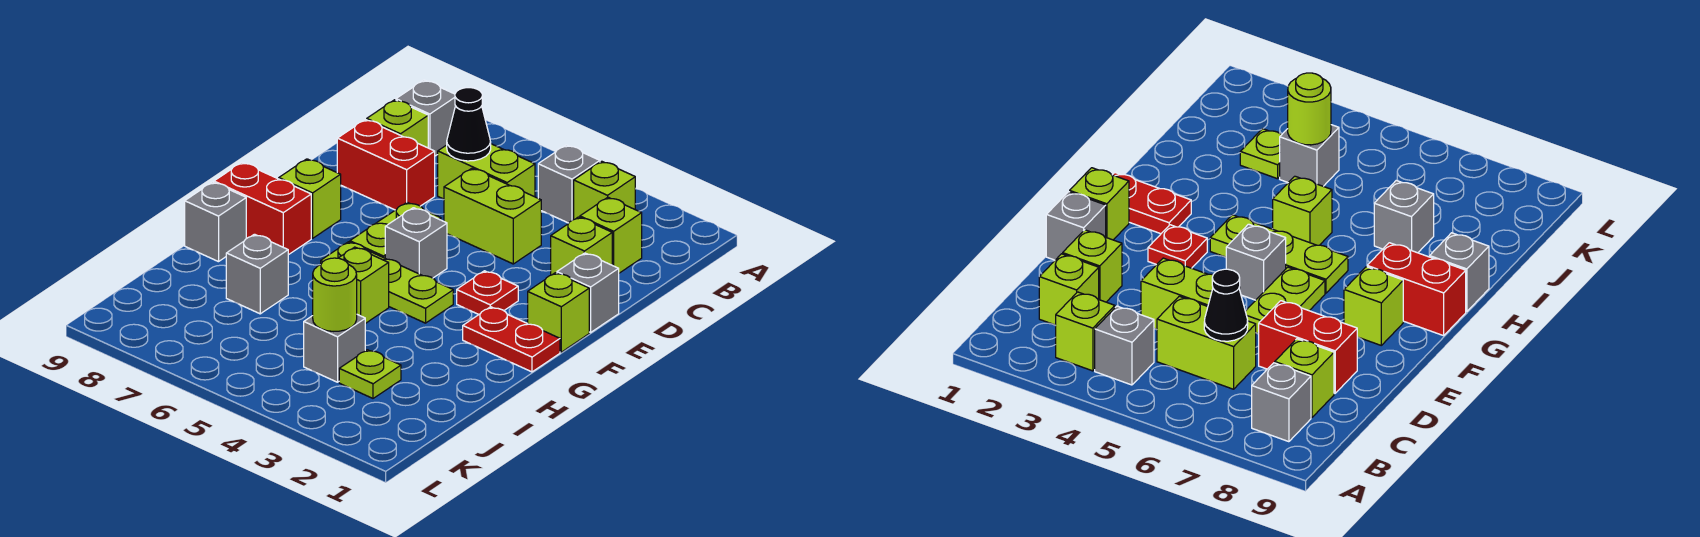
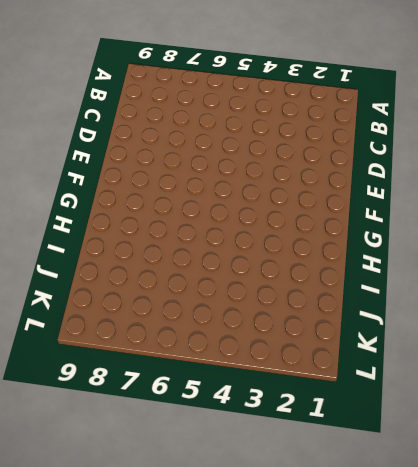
none -> lime 1x1 brick [574,161,635,219]
none -> grey 1x1 brick [538,145,600,223]
none -> grey 1x1 brick [396,80,455,156]

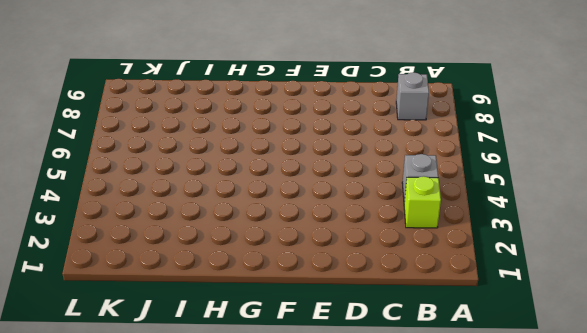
none -> lime 1x1 brick [580,197,642,273]
none -> lime 1x2 brick [438,144,535,199]
none -> lime 1x1 brick [367,100,428,148]

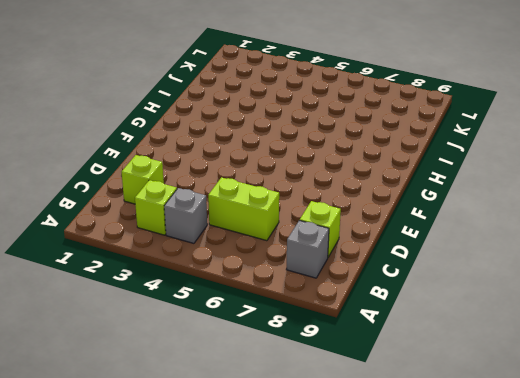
none -> lime 1x1 brick [551,217,612,275]
none -> lime 1x2 brick [444,168,541,264]
none -> red 1x2 brick [337,119,435,210]

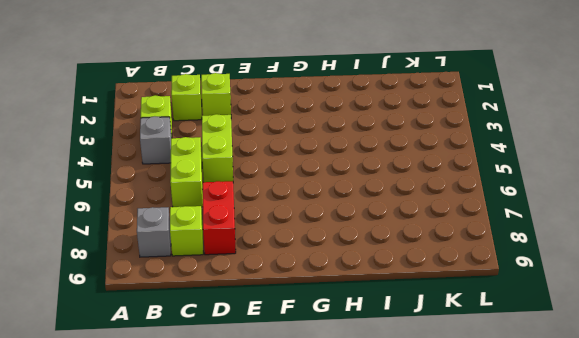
none -> grey 1x1 brick [557,253,619,332]
none -> lime 1x2 plate [350,202,441,258]
none -> lime 1x1 brick [528,273,589,352]

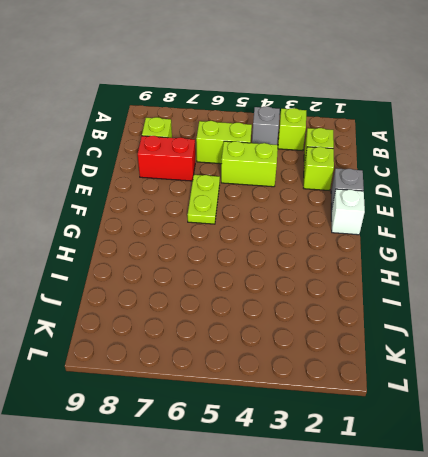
white 1x1 brick [331,189,365,235] -> lime 1x1 brick [528,273,589,352]
none -> grey 1x1 brick [396,80,455,156]
none -> red 1x1 plate [457,271,518,314]
none -> grey 1x1 brick [385,208,447,278]

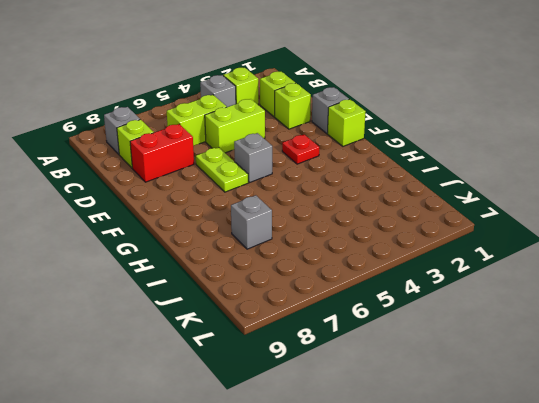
none -> lime 1x1 brick [279,159,341,238]
none -> red 1x2 plate [463,307,560,372]
none -> lime 1x3 plate [321,242,453,323]

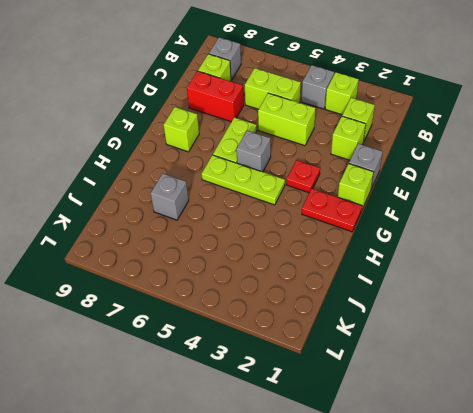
none -> red 1x2 brick [214,163,311,255]
none -> lime 1x1 brick [339,247,389,324]
none -> grey 1x1 brick [185,182,246,262]

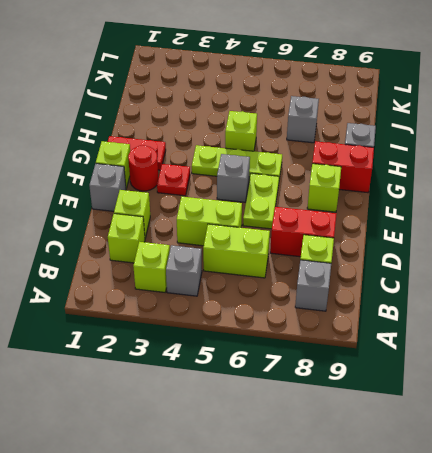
red 1x1 round brick [128,145,158,191] -> none
none -> lime 1x1 plate [339,350,401,398]
none -> grey 1x1 brick [304,315,365,382]
none -> black 1x1 cone [447,88,491,161]

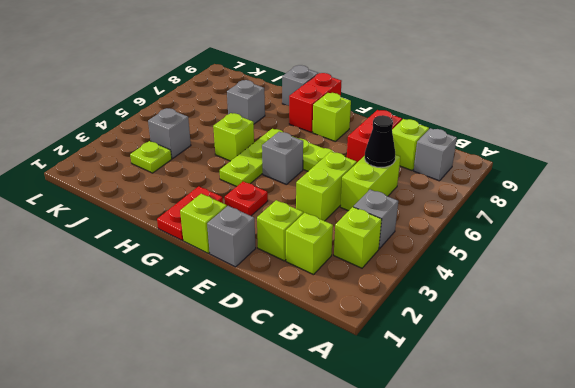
none -> lime 1x1 round brick [313,258,357,331]

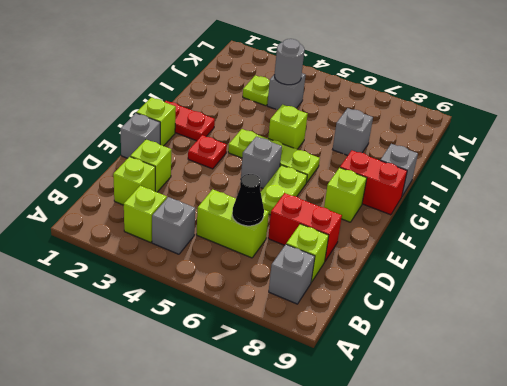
grey 1x1 round brick [275,39,304,85] -> lime 1x1 round brick [313,258,357,331]
none -> lime 1x2 brick [444,168,541,264]

